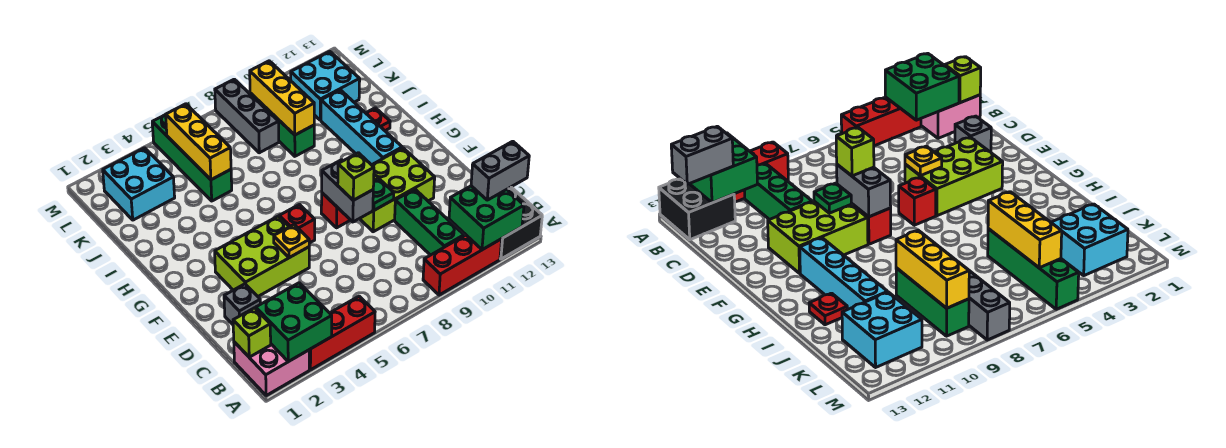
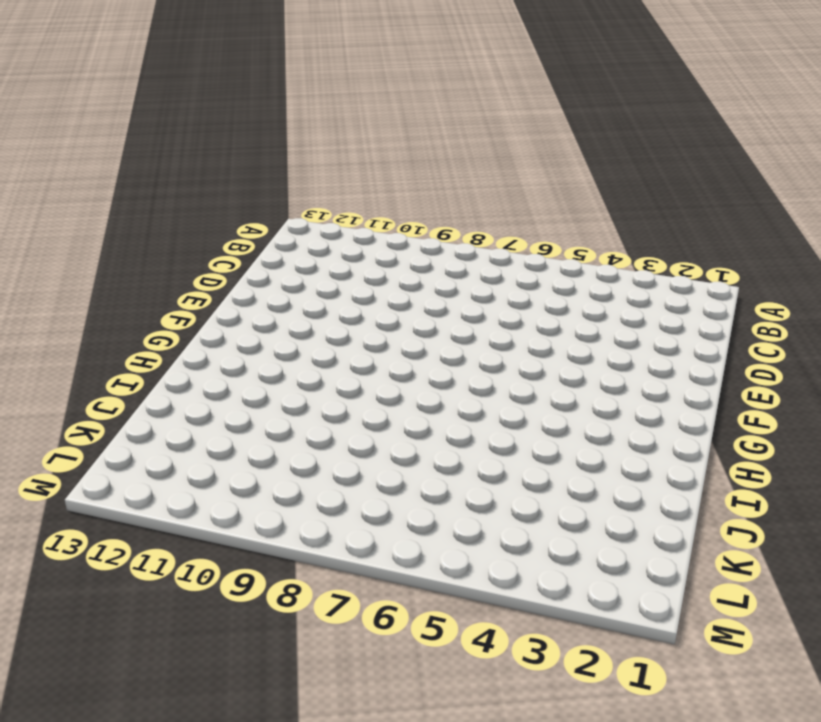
none -> pink 2x2 brick [234,342,309,396]
none -> red 1x3 brick [309,296,375,370]
none -> red 1x3 brick [423,235,502,295]

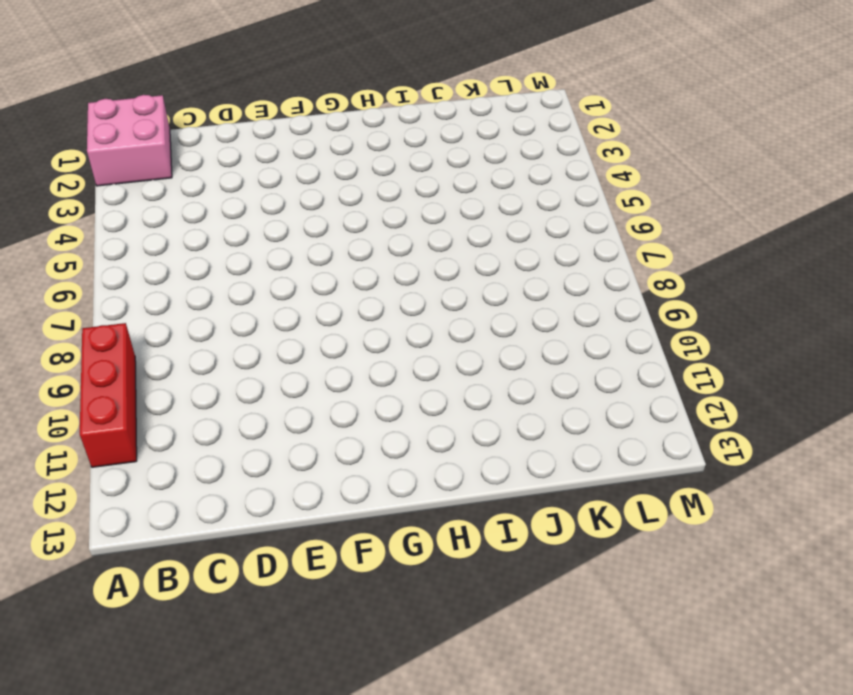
none -> red 1x3 brick [309,296,375,370]
none -> black 2x2 brick [500,187,542,259]
none -> green 1x3 brick [395,189,464,255]

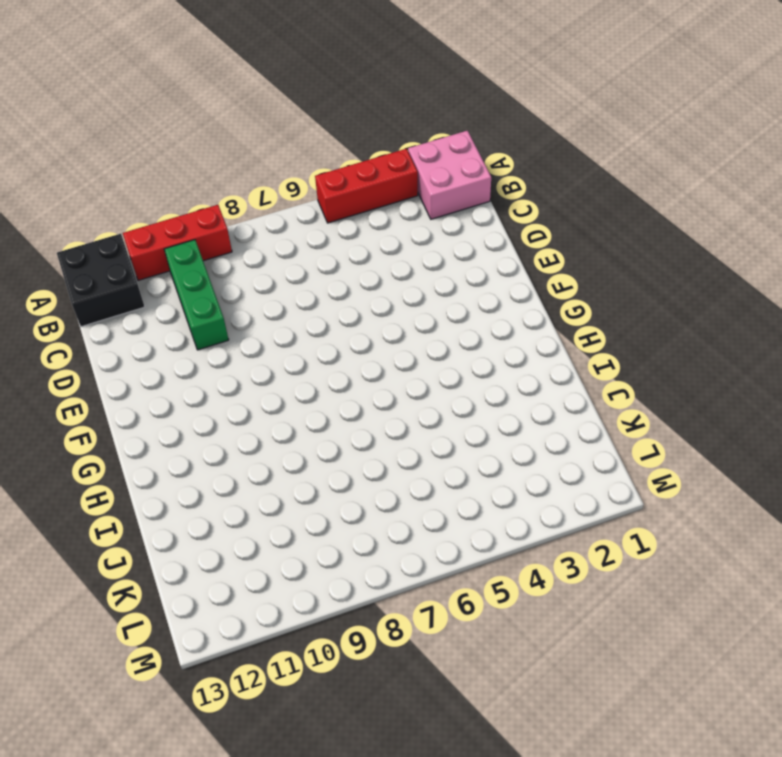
none -> grey 1x1 brick [224,284,260,324]
none -> lime 2x3 brick [215,216,309,296]
none -> lime 2x3 brick [360,148,435,232]

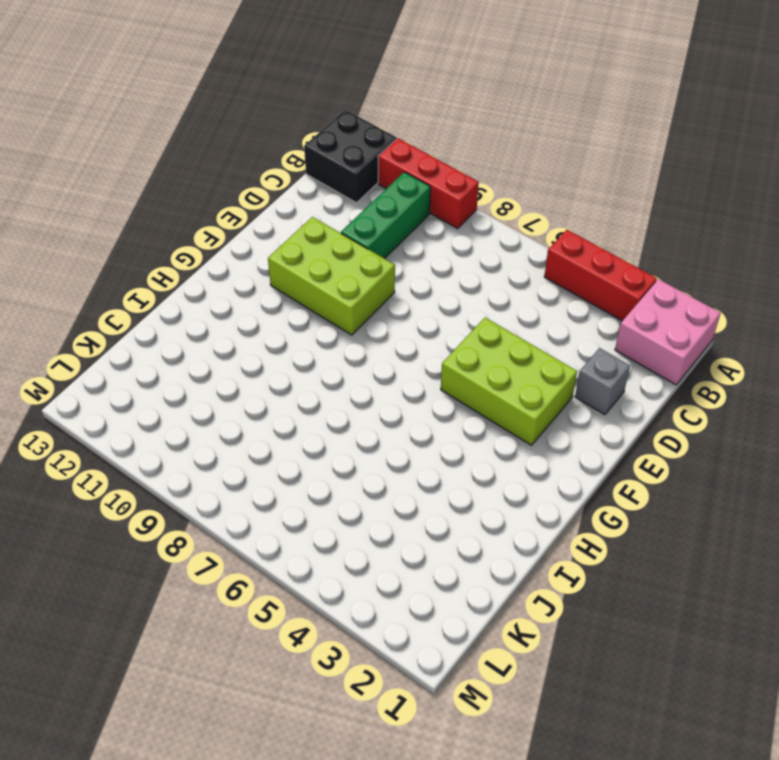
none -> red 1x1 brick [279,205,315,243]
none -> red 1x1 brick [321,193,350,228]
none -> cyan 1x4 brick [321,90,402,165]

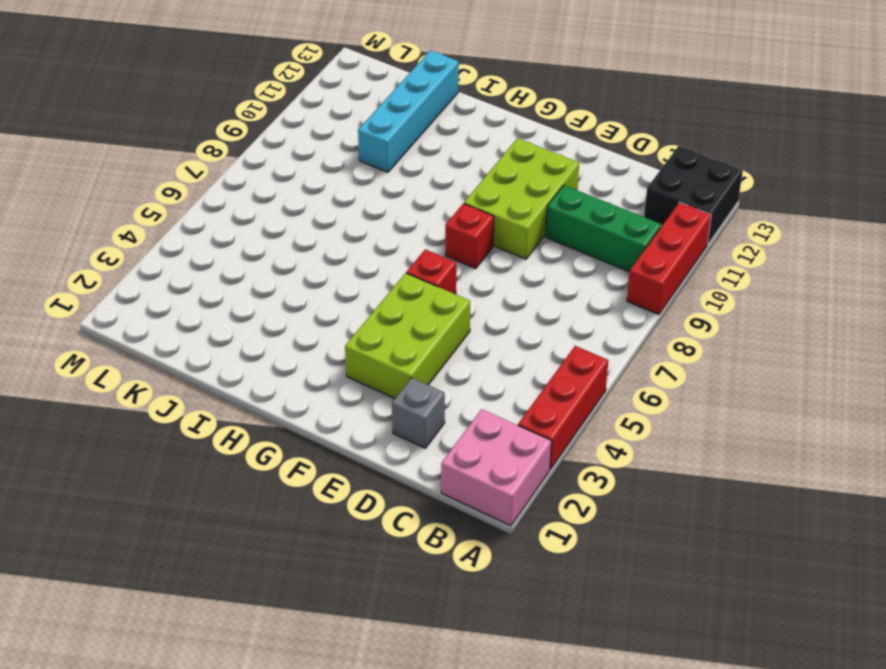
cyan 1x4 brick [358,51,459,172] -> cyan 1x4 brick turned to [321,90,402,165]
none -> red 1x1 plate [366,108,390,131]
none -> green 1x4 brick [152,115,232,201]
none -> green 1x3 brick [250,93,314,156]

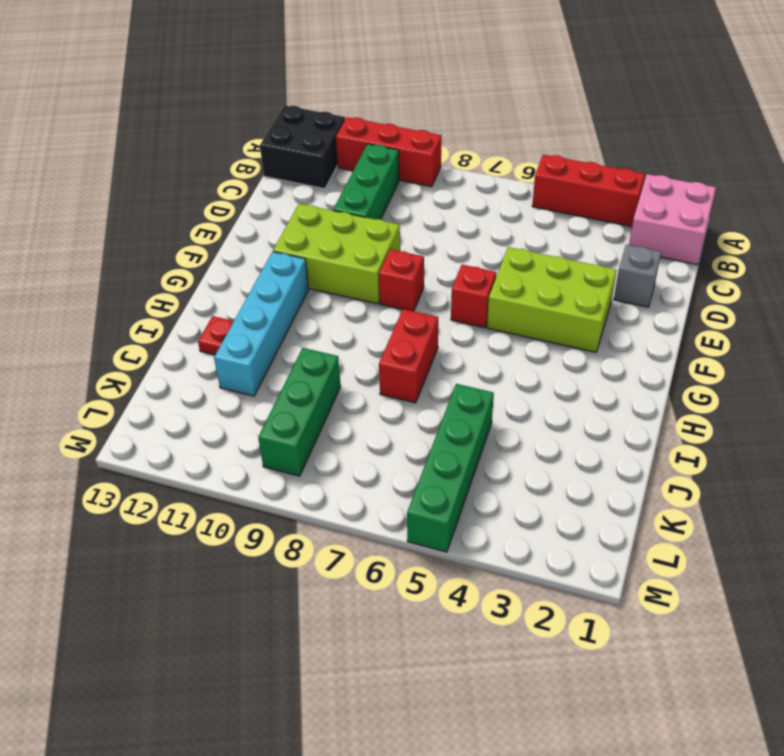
red 1x2 brick [379,309,438,403] -> none
none -> cyan 2x2 brick [103,148,175,220]
none -> grey 1x3 brick [215,79,279,153]
none -> cyan 2x2 brick [291,51,360,120]

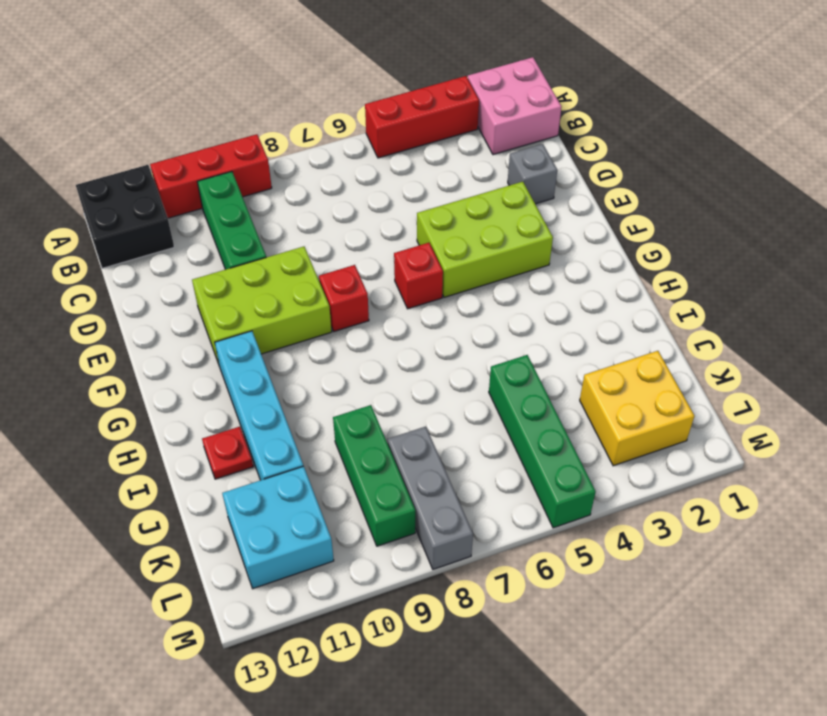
yellow 2x2 brick [580,351,694,466] -> cyan 2x2 brick [103,148,175,220]
none -> green 2x2 brick [256,283,332,362]
none -> green 2x2 brick [449,186,524,250]
none -> lime 1x1 brick [233,308,271,357]

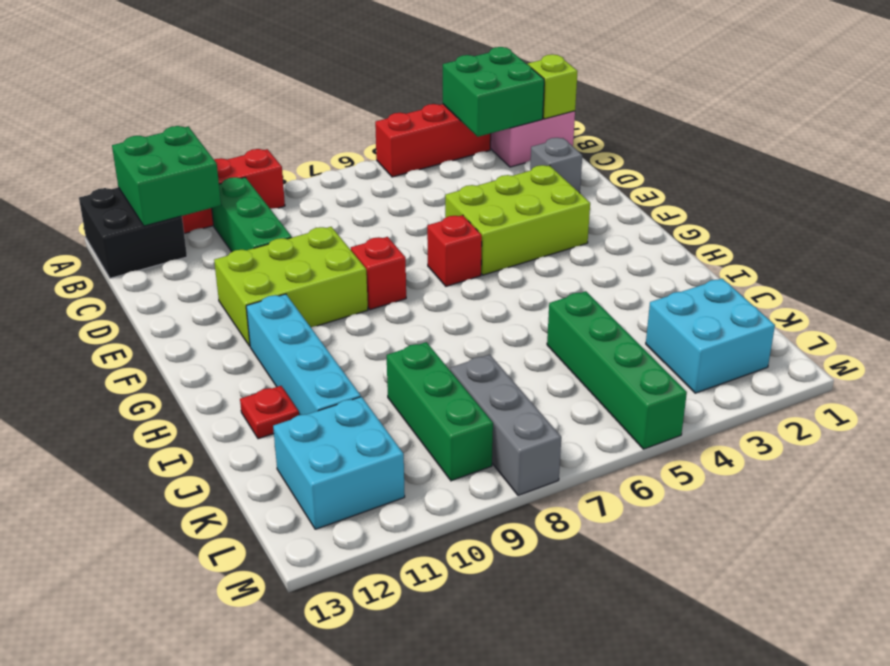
none -> yellow 1x1 plate [274,225,309,258]
none -> grey 1x2 brick [322,160,373,222]
none -> green 1x1 plate [373,178,394,210]

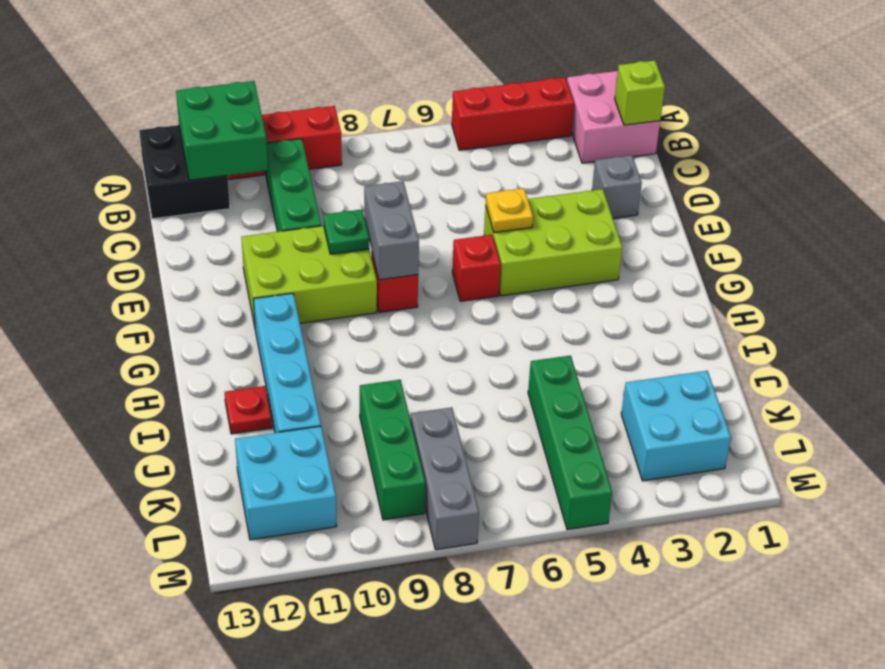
none -> green 2x2 brick [256,283,332,362]
none -> yellow 1x3 brick [166,104,231,180]
none -> yellow 1x3 brick [250,61,314,135]

